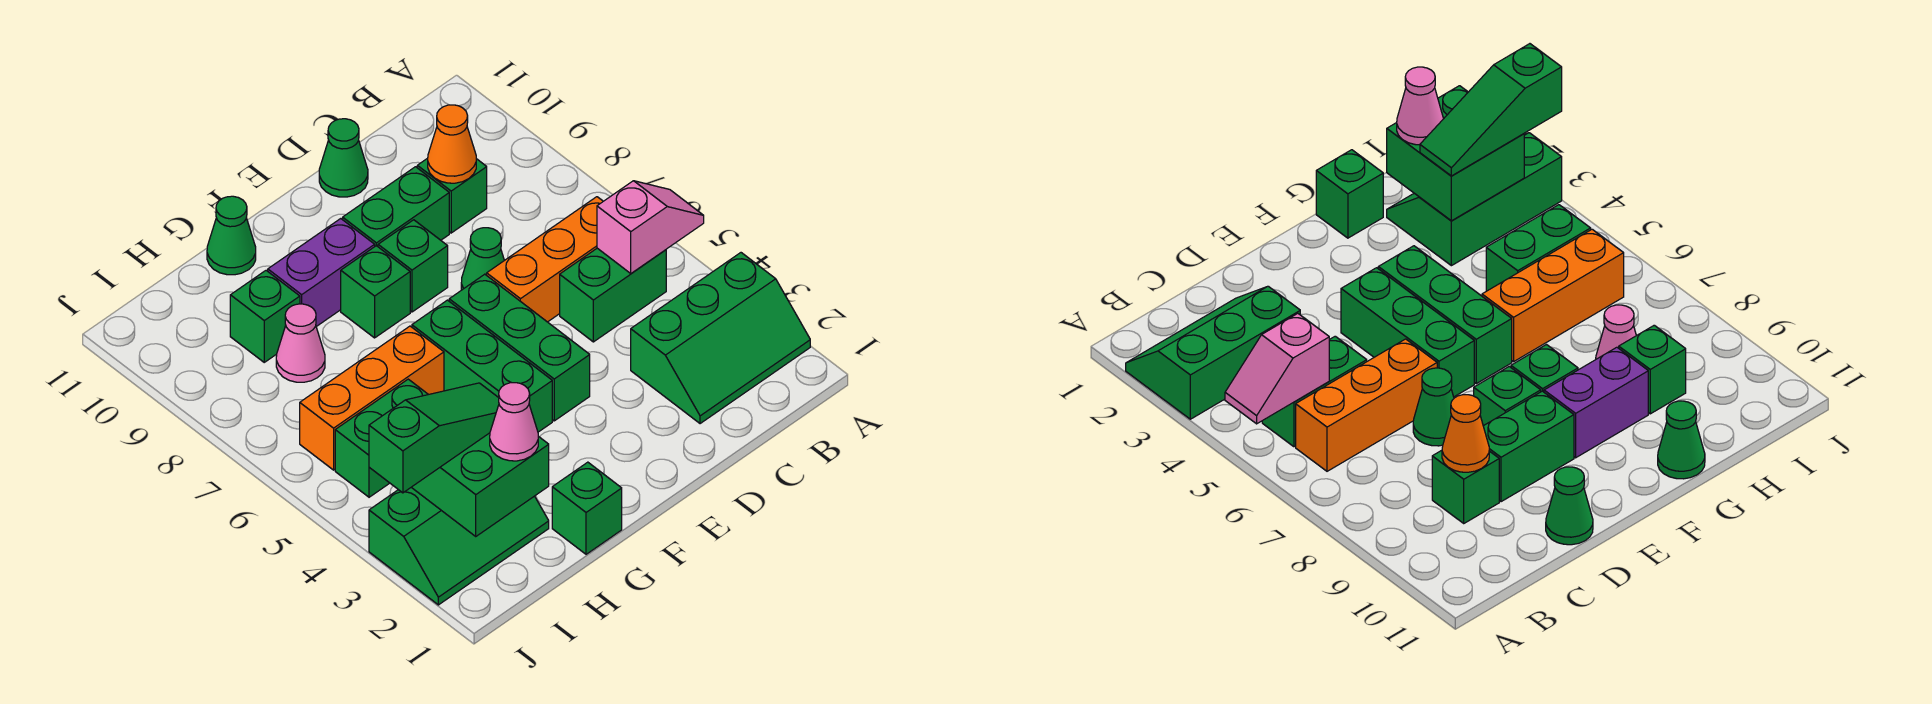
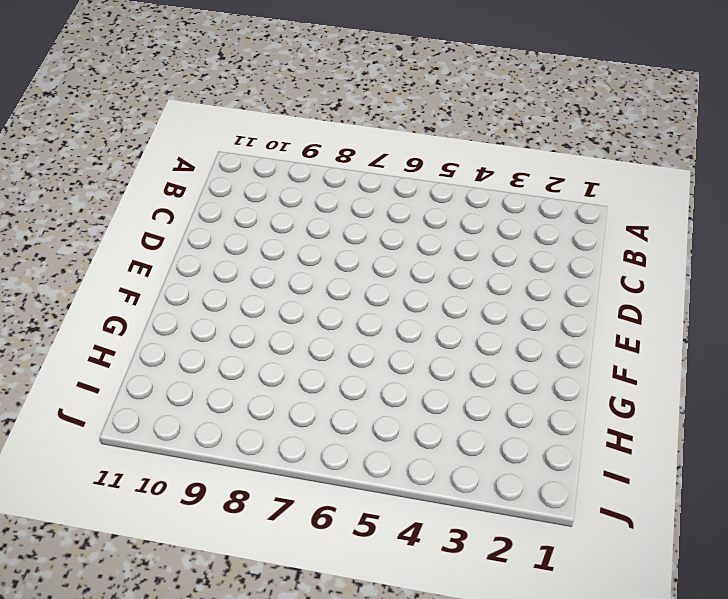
none -> green 2x3 slope [631,253,810,424]
none -> green 1x2 brick [560,248,666,342]
none -> orange 1x3 brick [487,197,603,322]

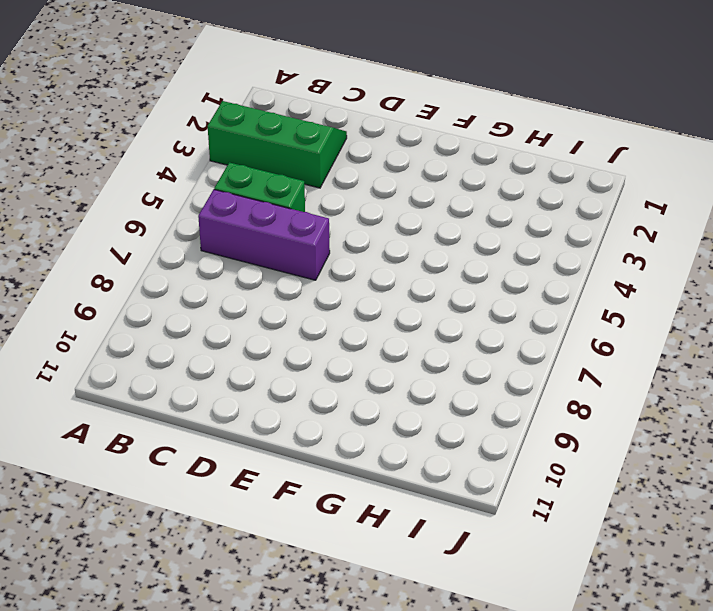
purple 1x3 brick [198,190,330,280] -> orange 1x3 brick [487,197,603,322]
none -> green 1x1 brick [417,158,487,233]
none -> green 1x1 cone [461,228,504,290]
none -> green 1x2 brick [343,167,449,246]

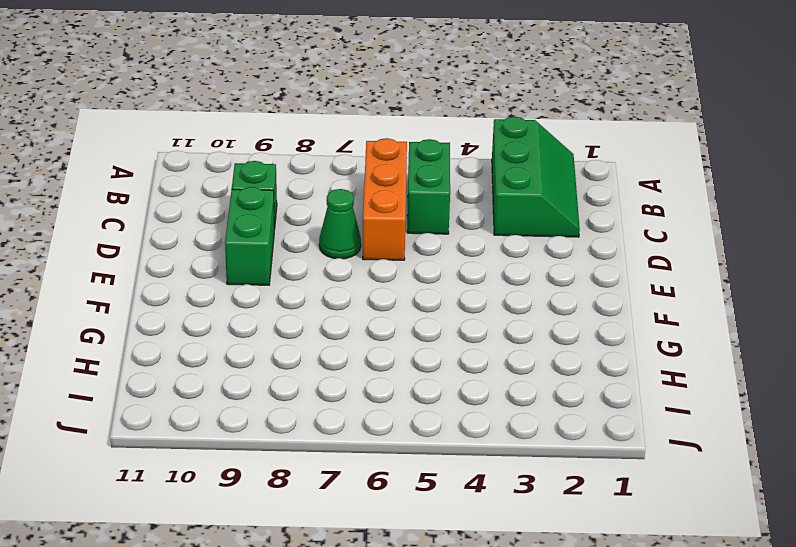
none -> green 1x1 cone [319,119,368,197]
none -> green 1x3 brick [449,274,590,421]
none -> green 1x1 brick [378,220,448,312]

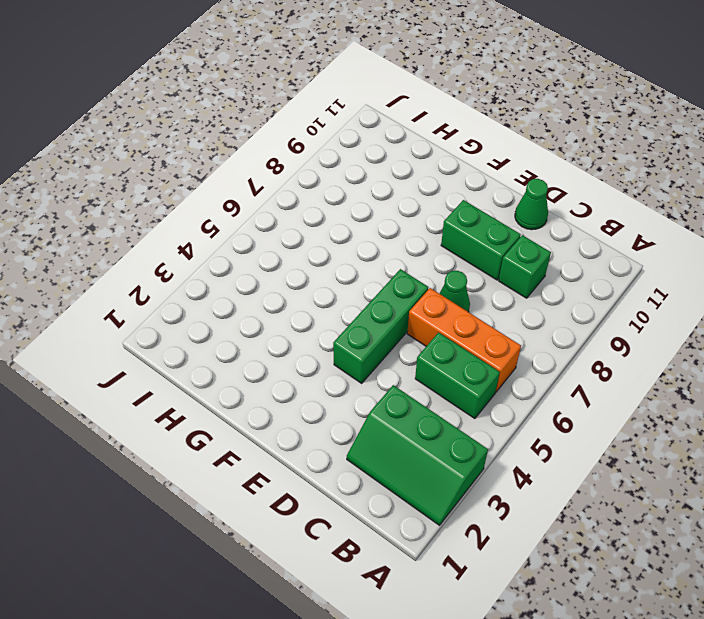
none -> green 1x1 brick [378,220,448,312]
none -> green 1x3 brick [412,300,552,432]
none -> green 1x1 brick [341,246,410,338]

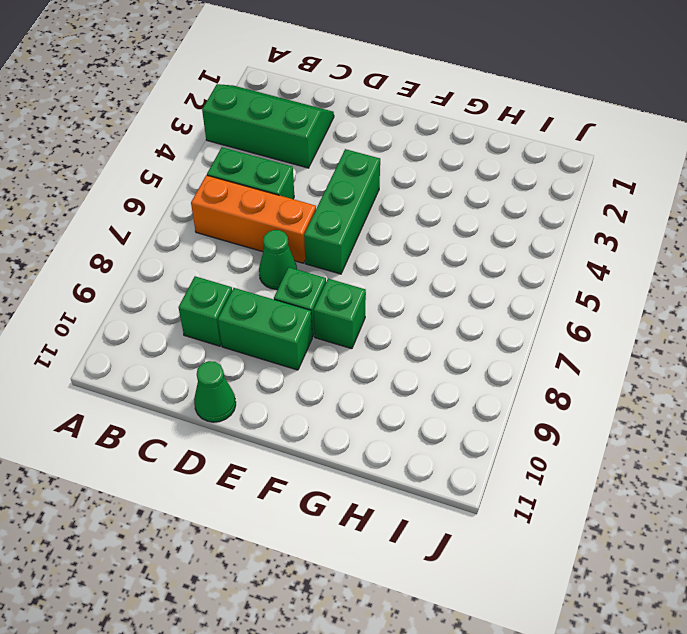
none -> green 1x3 brick [412,300,552,432]
none -> purple 1x2 brick [268,219,375,327]
none -> green 1x1 brick [552,462,622,554]

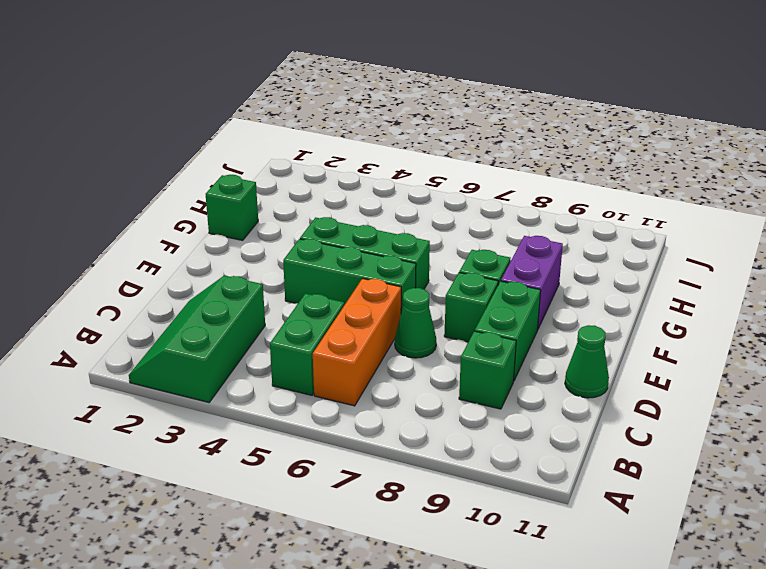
none -> orange 1x3 brick [300,326,444,470]
none -> green 1x1 cone [207,196,256,275]
none -> green 2x3 slope [369,488,549,605]

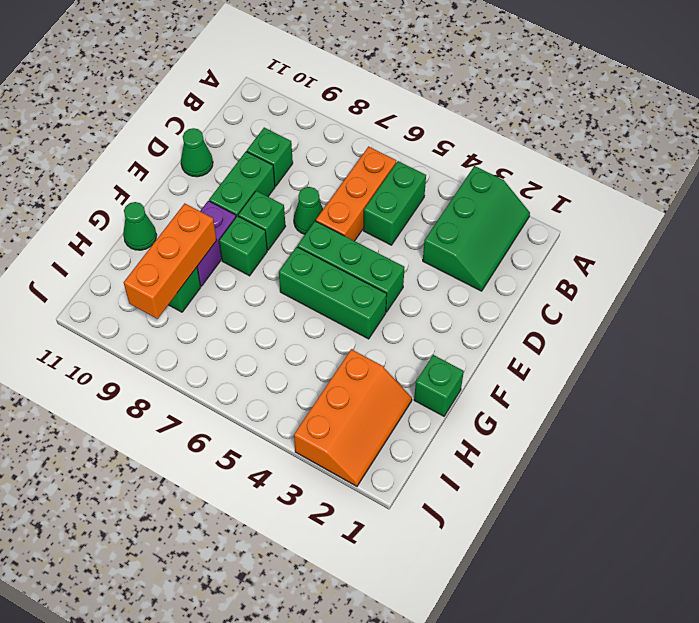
orange 1x3 brick [124,203,217,319] -> orange 1x3 brick moved to [300,326,444,470]
orange 2x3 slope [294,349,412,486] -> green 2x3 slope [369,488,549,605]
none -> green 1x2 brick [335,379,428,497]
none -> pink 1x1 cone [276,304,325,382]
none -> pink 1x2 slope [597,181,704,273]

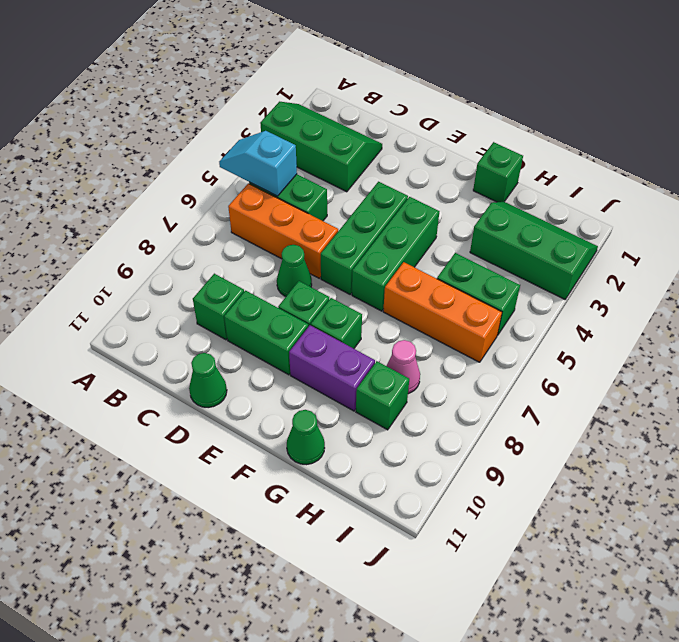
cyan 1x2 slope [219,131,297,196] -> pink 1x2 slope [597,181,704,273]
none -> orange 1x1 cone [428,105,476,183]
none -> green 2x2 brick [411,433,549,536]
none -> pink 1x1 cone [490,383,538,461]

